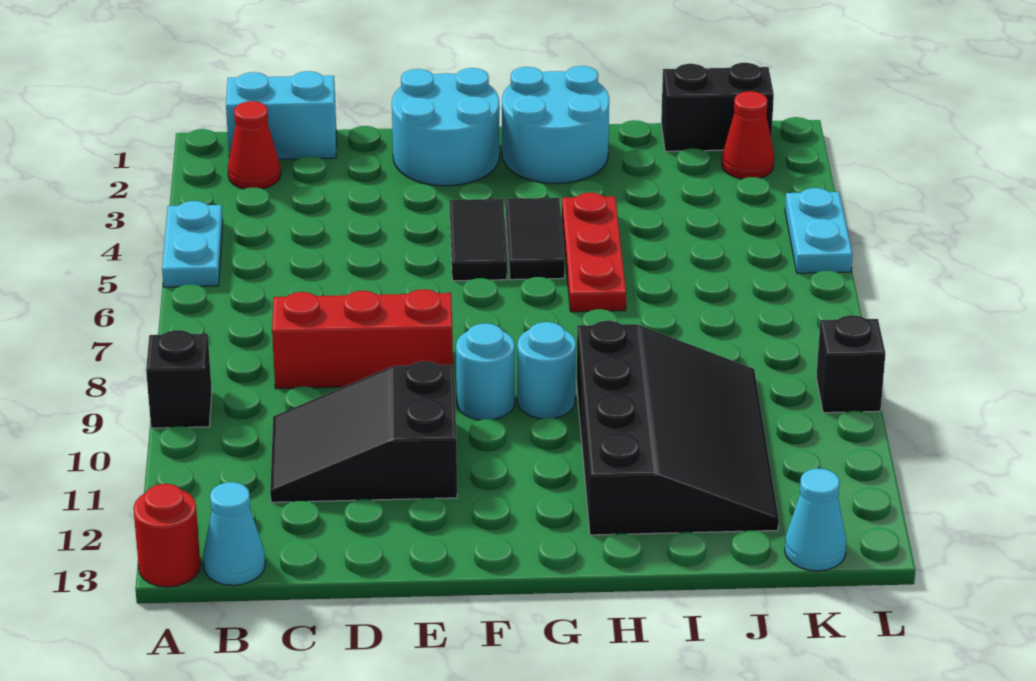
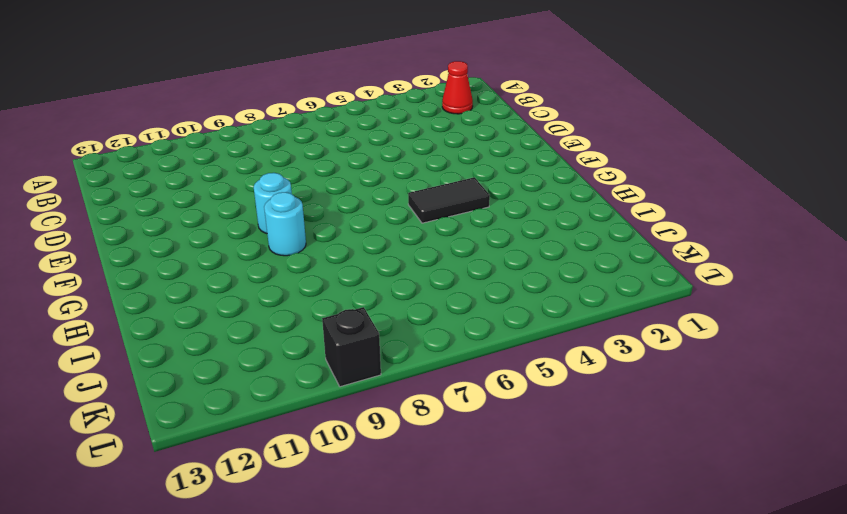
none -> cyan 1x2 plate [162,201,223,287]
none -> black 1x1 brick [146,330,212,428]
none -> red 1x1 round brick [133,484,201,587]

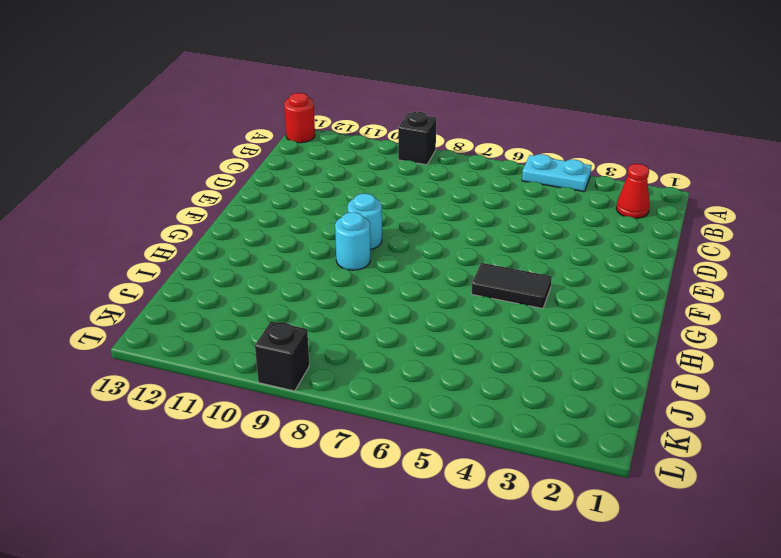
none -> cyan 1x2 brick [226,71,336,159]
none -> cyan 1x1 cone [203,482,265,585]
none -> red 1x3 brick [272,289,453,389]

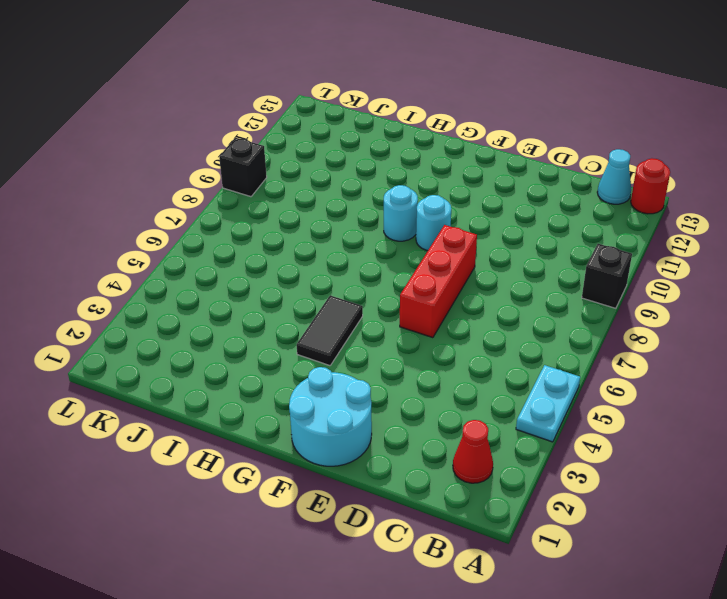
red 1x3 brick [400,225,477,338] -> red 1x3 brick turned to [272,289,453,389]
none -> cyan 1x2 brick [226,71,336,159]
none -> black 2x3 slope [270,361,457,502]
none -> black 1x2 tile [450,199,507,281]

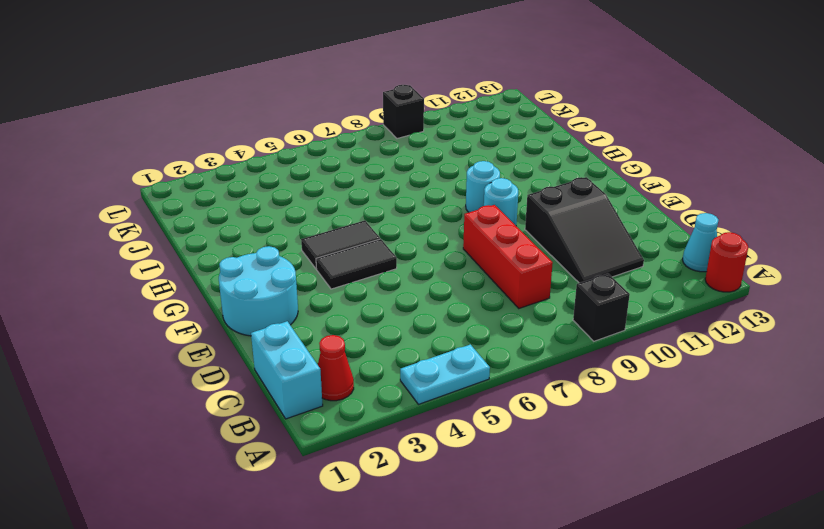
none -> cyan 2x2 round brick [502,66,609,184]
none -> red 1x3 plate [562,193,626,312]
none -> black 3x4 slope [577,321,779,535]

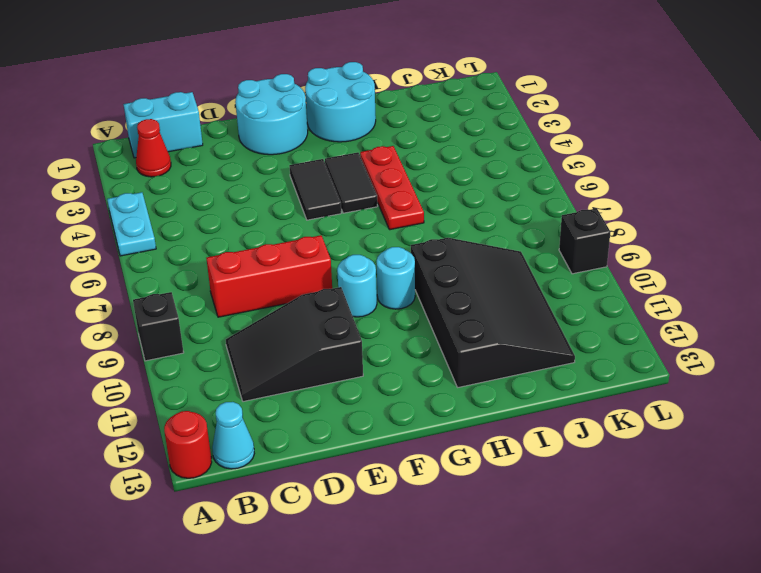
none -> black 1x2 brick [661,63,774,151]
none -> red 1x1 cone [722,91,774,179]
none -> cyan 1x1 cone [785,469,846,571]

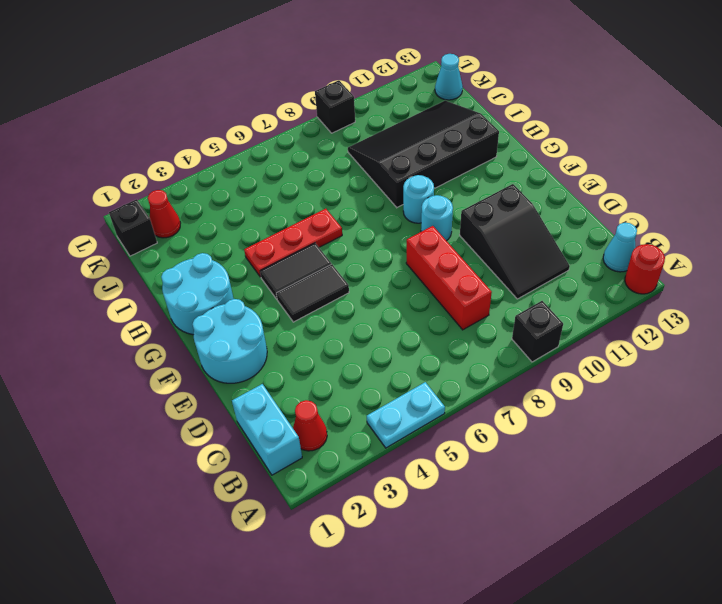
black 1x1 brick [109,199,157,256] -> black 1x2 brick [661,63,774,151]
none -> cyan 1x2 plate [785,188,852,273]

